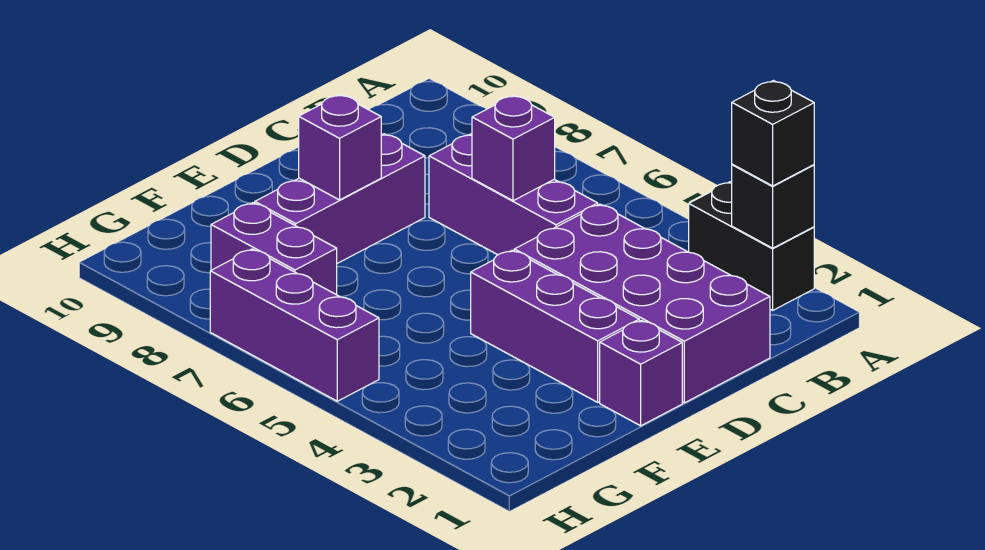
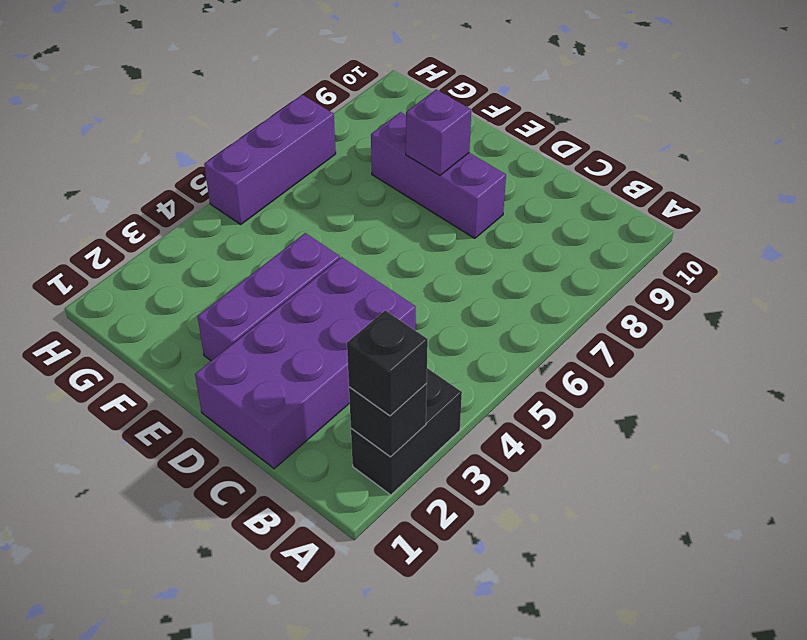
none -> purple 1x3 brick [429,134,598,255]
none -> purple 1x1 brick [600,320,682,426]
none -> purple 1x2 brick [211,203,337,295]

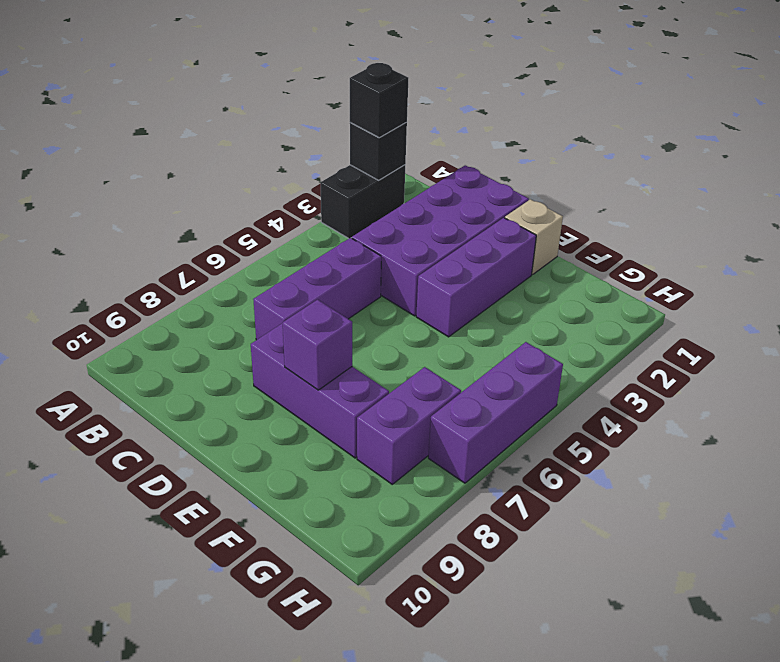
tan 1x1 brick [505,199,563,275] -> purple 1x1 brick [600,320,682,426]
none -> purple 1x1 brick [472,95,555,201]

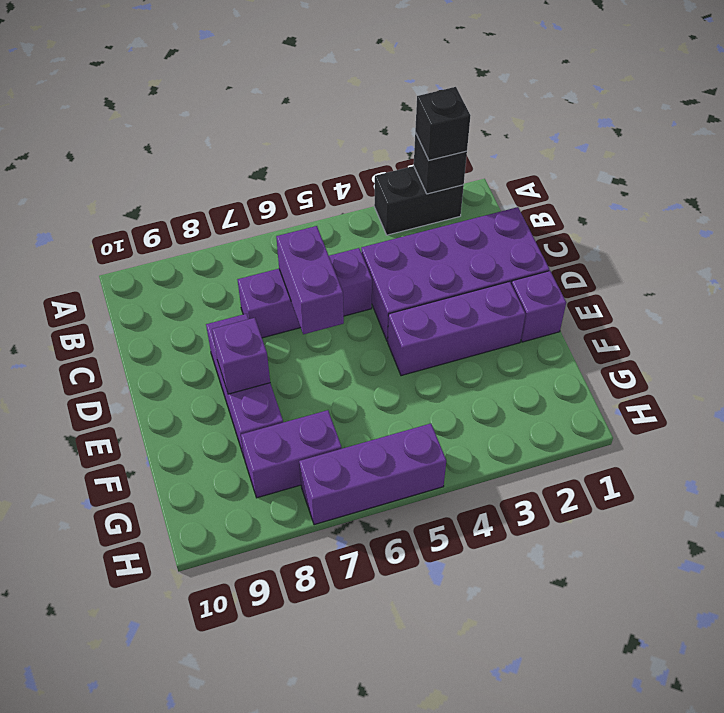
purple 1x2 brick [276,226,344,334] -> purple 1x1 brick [472,95,555,201]

